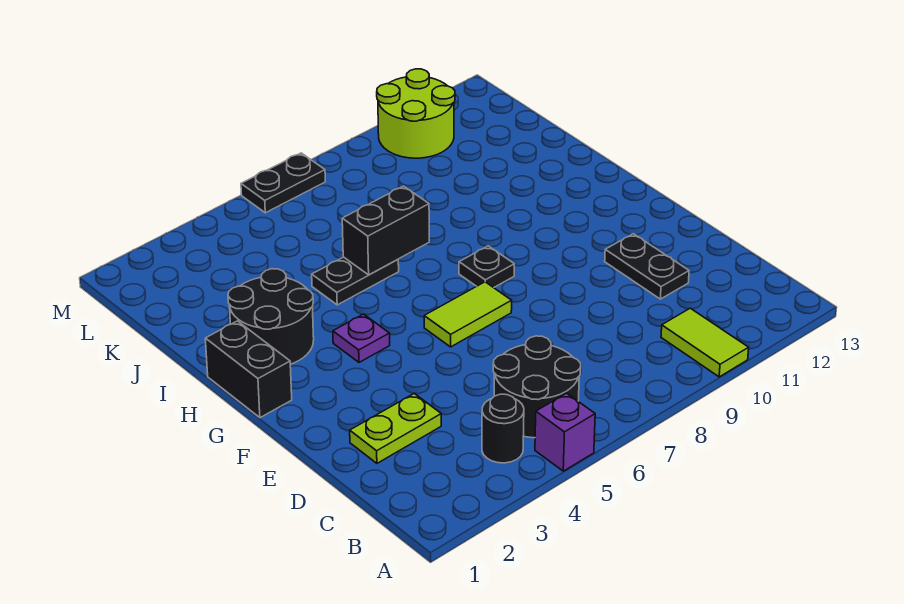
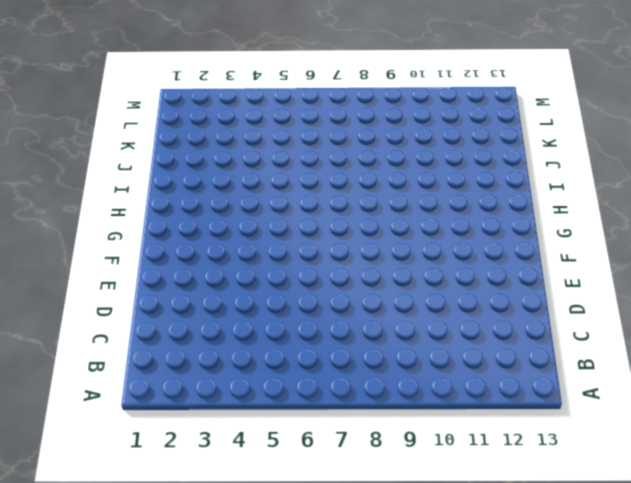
none -> purple 1x1 brick [535,393,595,471]
none -> lime 1x2 tile [661,308,749,377]
none -> black 1x1 round brick [482,394,524,463]

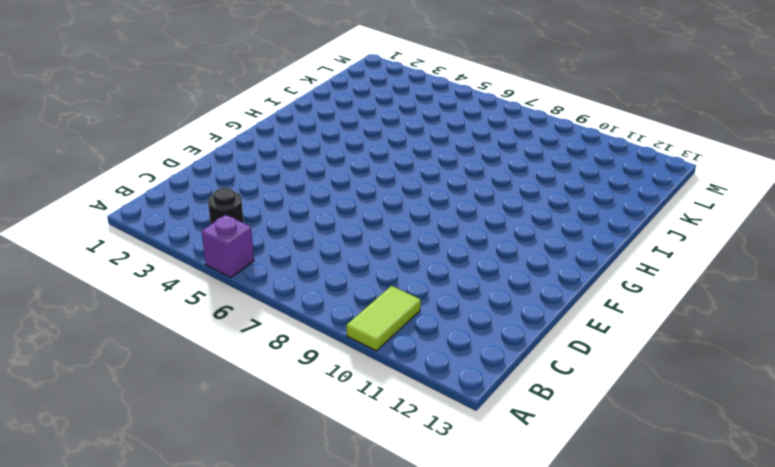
none -> black 2x2 round brick [493,336,581,438]
none -> lime 1x2 plate [350,393,441,463]
none -> black 1x2 plate [605,234,689,299]

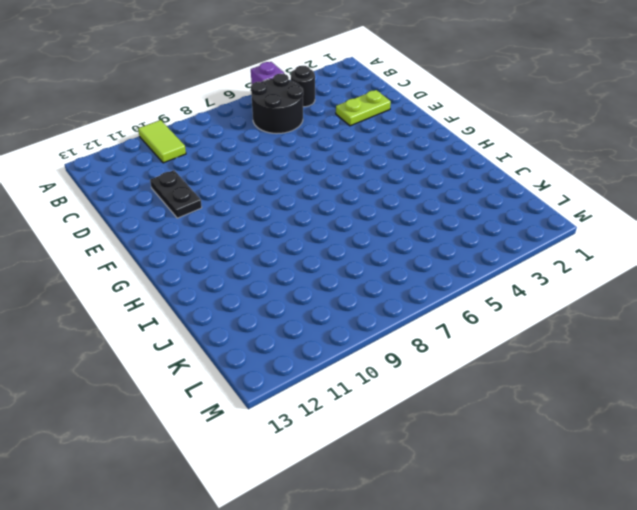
none -> lime 1x2 tile [424,282,512,347]
none -> black 1x2 brick [205,321,292,418]
none -> purple 1x1 plate [333,314,390,362]

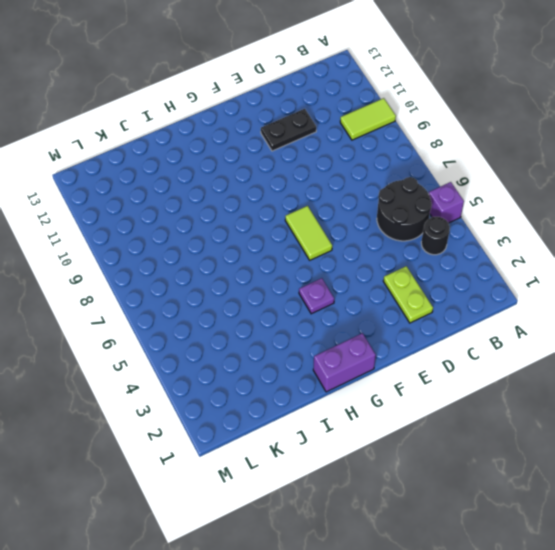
purple 1x2 brick [313,333,376,392] -> black 1x2 brick [205,321,292,418]
none -> black 1x1 plate [459,246,514,288]
none -> black 2x2 round brick [228,269,314,364]
none -> black 1x2 plate [312,257,399,305]

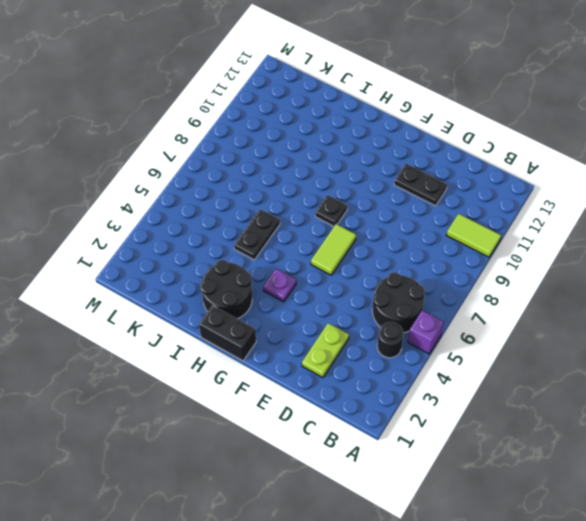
none -> lime 2x2 round brick [377,69,455,158]
none -> black 1x2 plate [241,153,325,213]
none -> black 1x2 brick [342,186,429,275]

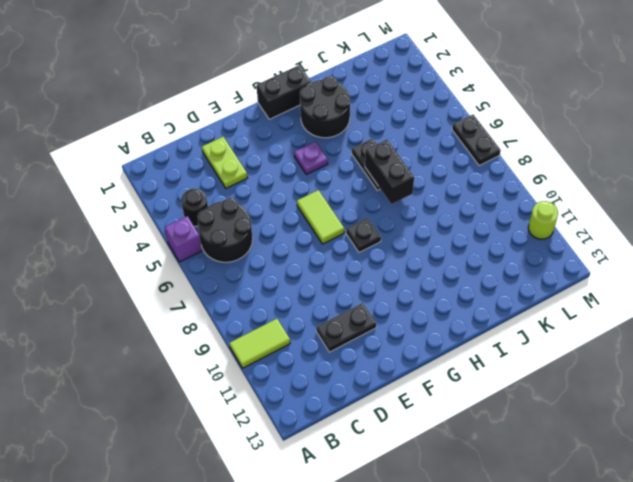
lime 1x1 round brick [528,201,558,239] -> lime 2x2 round brick [377,69,455,158]

